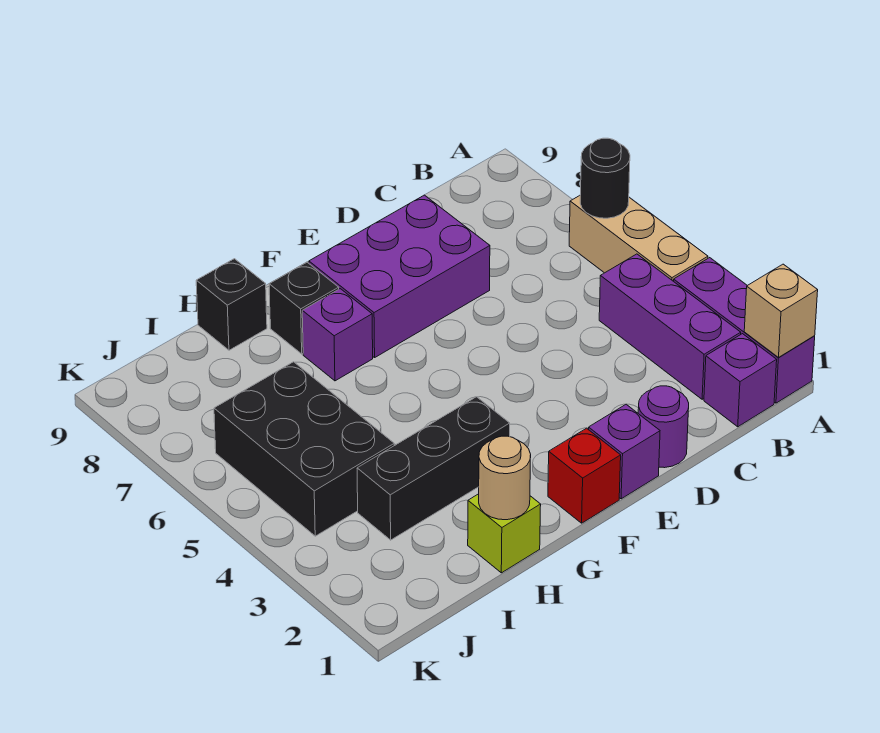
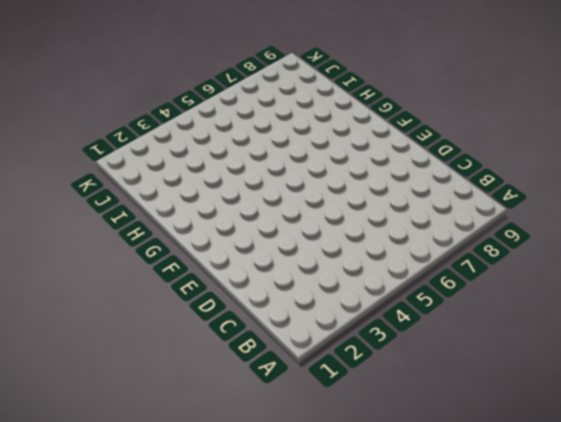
none -> purple 1x3 brick [674,258,815,403]
none -> tan 1x3 brick [569,196,708,281]
none -> purple 1x1 brick [704,334,777,427]

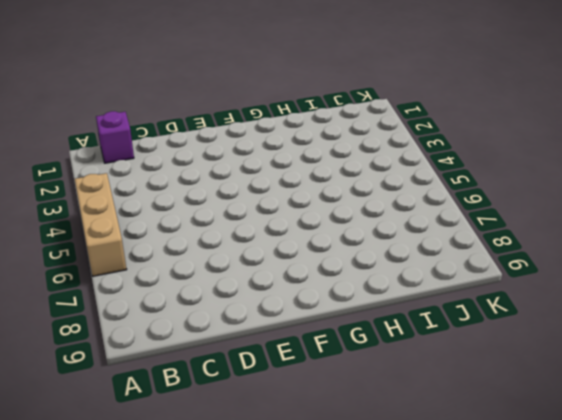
none -> purple 1x3 brick [674,258,815,403]
none -> purple 1x3 brick [599,254,741,399]
none -> purple 1x1 round brick [638,386,689,468]

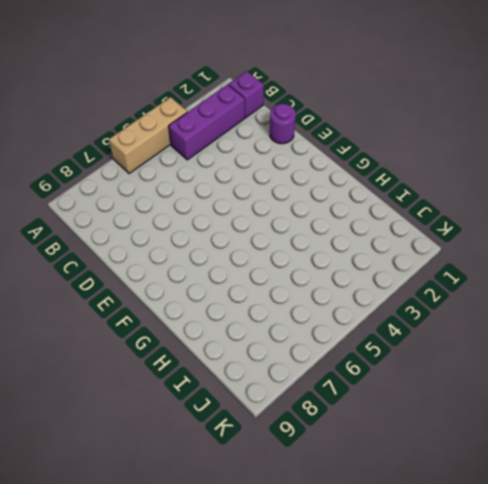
none -> purple 1x3 brick [674,258,815,403]
none -> purple 2x3 brick [309,195,490,358]
none -> purple 1x1 brick [588,404,660,499]

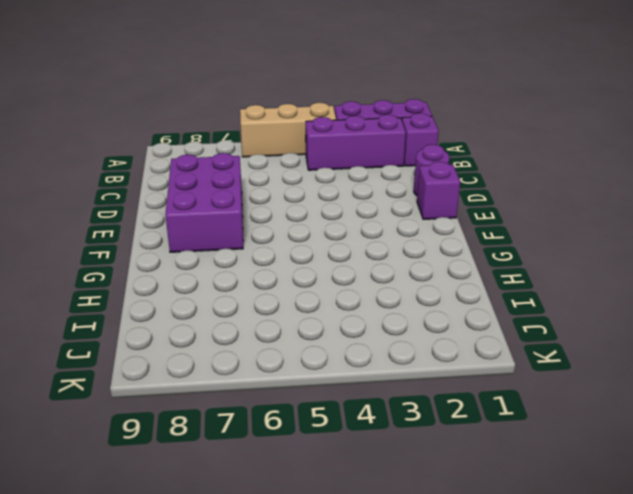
none -> red 1x1 brick [548,428,621,523]
none -> black 1x3 brick [357,397,510,540]
none -> purple 1x1 brick [302,289,373,381]

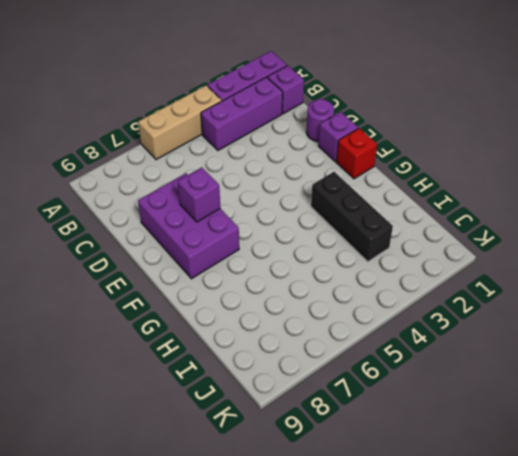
purple 1x1 brick [178,167,220,222] -> purple 1x1 brick moved to [302,289,373,381]
none -> black 1x1 brick [269,262,339,354]
none -> lime 1x1 brick [468,494,541,573]
none -> black 1x1 brick [196,259,267,350]

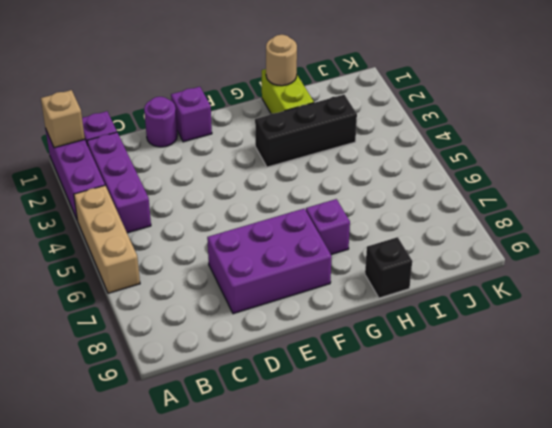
lime 1x2 brick [262,69,314,114] -> lime 1x1 brick [468,494,541,573]
none -> red 1x1 brick [548,428,621,523]
none -> black 1x1 brick [269,262,339,354]
none -> black 2x3 brick [214,362,394,536]

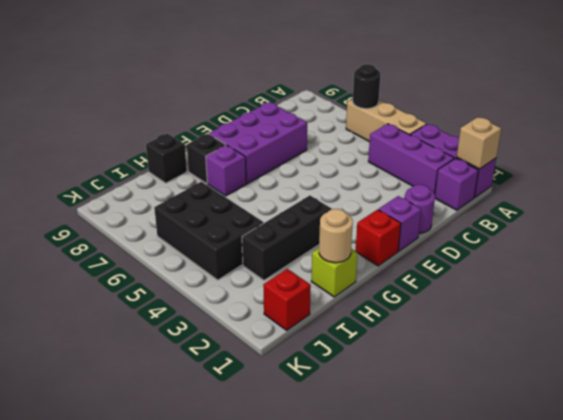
red 1x1 brick [263,269,311,330] -> none

